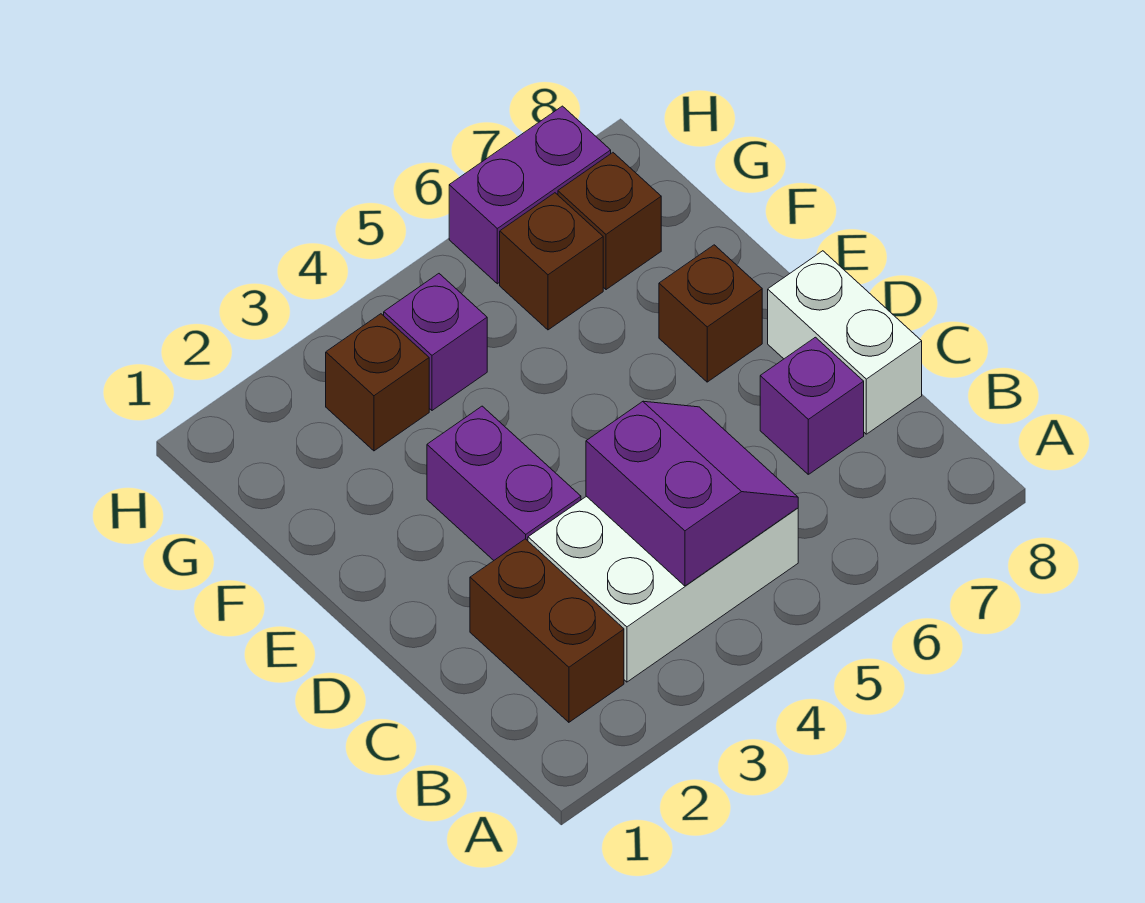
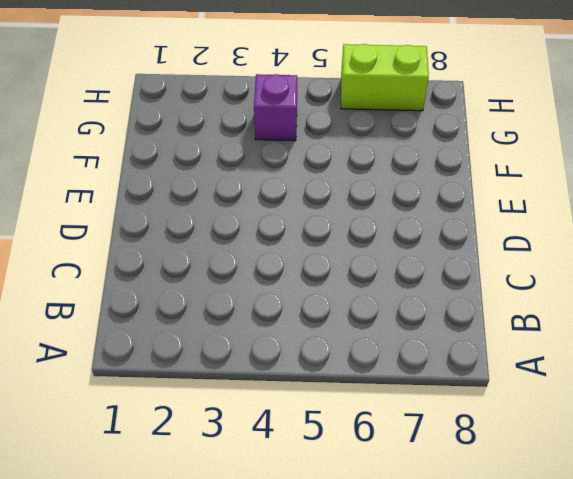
lime 1x2 brick [341,44,429,111] -> purple 1x2 brick [449,106,611,284]
none -> brown 1x2 brick [470,539,624,722]
none -> white 2x3 brick [528,496,798,682]
none -> purple 1x1 brick [760,337,864,474]

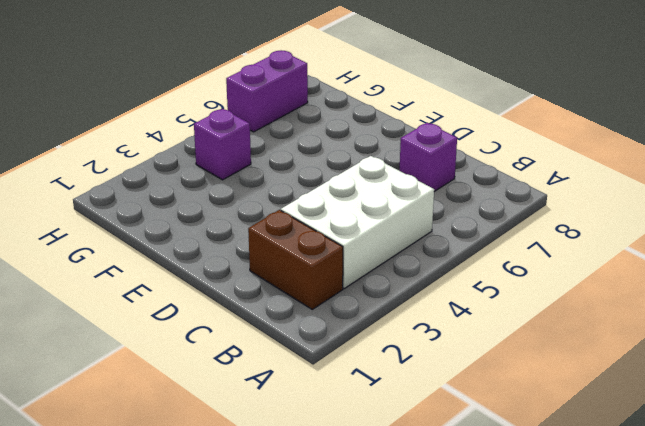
none -> white 1x2 brick [768,251,922,434]
none -> purple 1x2 brick [427,406,581,560]
none -> brown 1x1 brick [659,245,762,382]

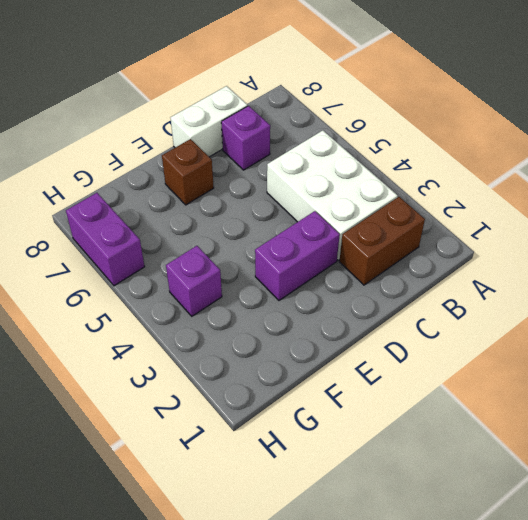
none -> brown 1x1 brick [326,314,429,451]
none -> brown 1x1 brick [500,193,603,330]
none -> brown 1x1 brick [558,153,661,290]

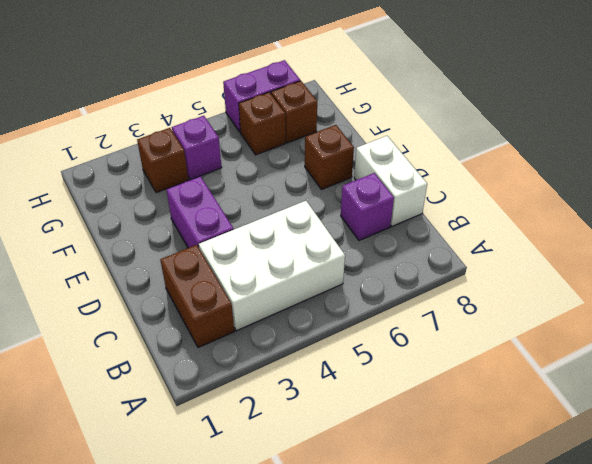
none -> purple 2x2 slope [586,401,798,586]

